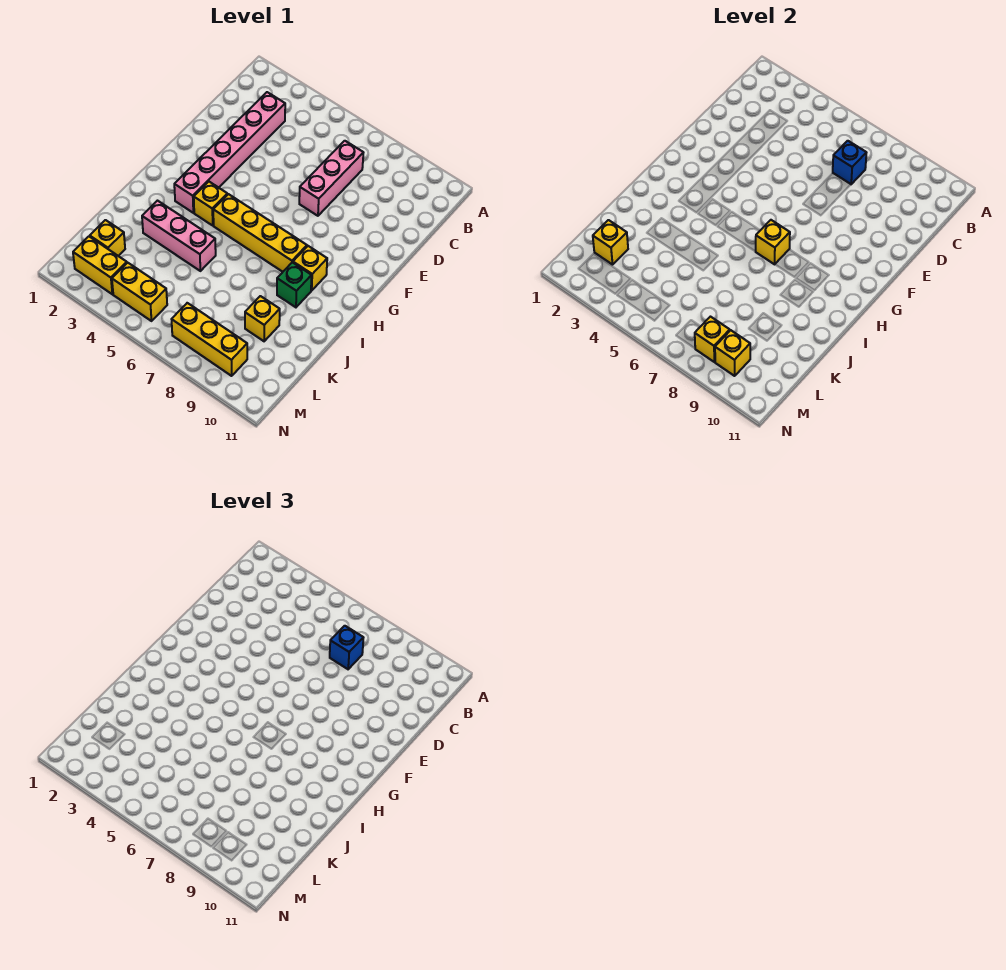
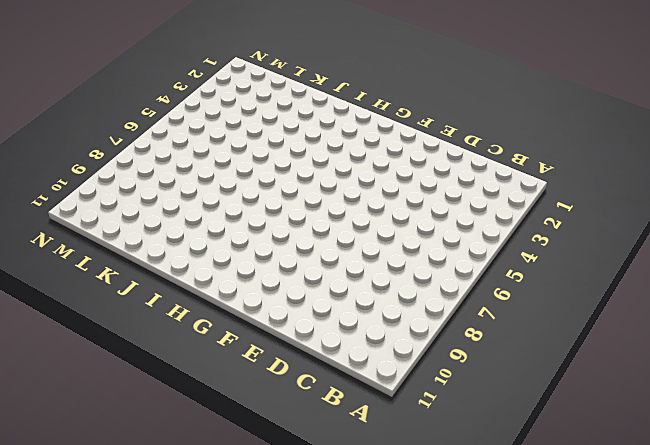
none -> pink 1x6 brick [174,92,285,213]
none -> pink 1x3 brick [299,141,363,216]
none -> yellow 1x1 brick [194,182,227,225]

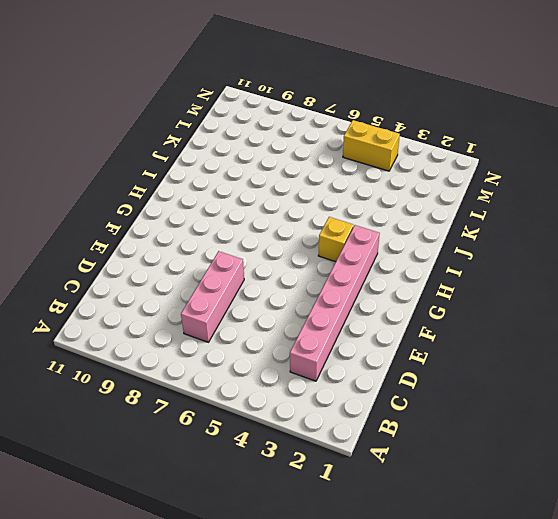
none -> yellow 1x4 brick [213,194,307,272]
none -> yellow 1x1 brick [293,246,327,291]
none -> green 1x1 brick [277,262,312,307]

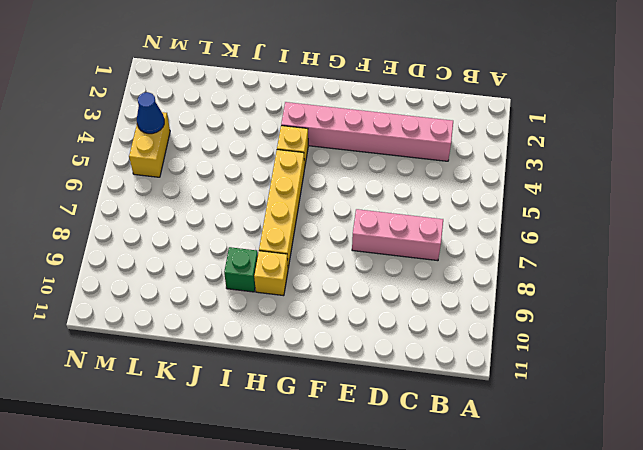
blue 1x1 cone [137,92,164,134] -> none
none -> pink 1x3 brick [142,201,216,271]
none -> yellow 1x1 brick [245,296,280,341]
none -> yellow 1x1 brick [90,220,125,256]

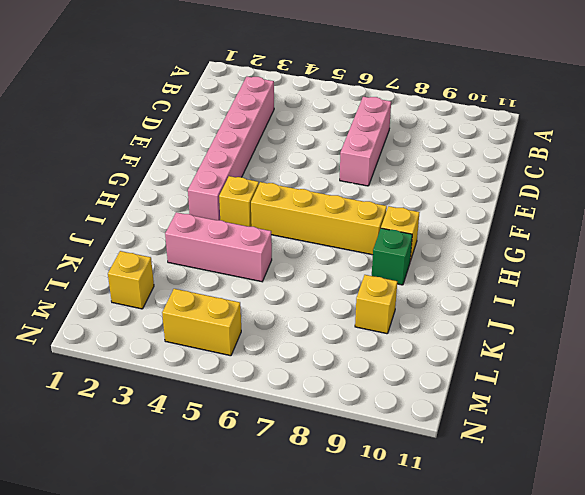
none -> yellow 1x2 brick [73,236,127,294]
none -> yellow 1x3 brick [172,303,247,376]
none -> blue 1x1 brick [833,141,866,184]

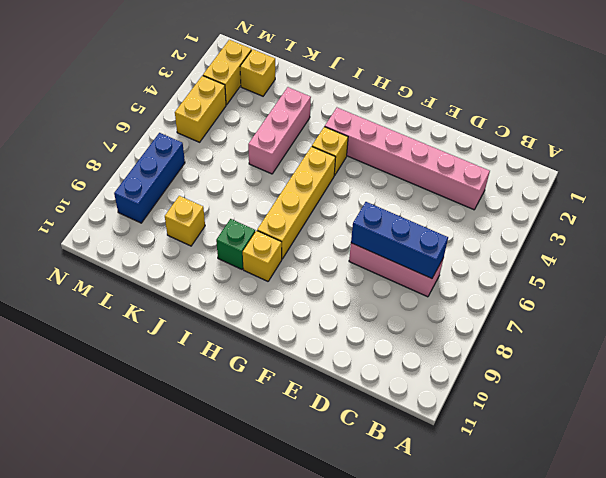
blue 1x3 brick [351,202,448,279] -> blue 1x1 brick [833,141,866,184]
blue 1x3 brick [114,133,185,223] -> yellow 1x3 brick [172,303,247,376]
none -> yellow 1x1 brick [755,220,790,264]
none -> yellow 1x1 brick [593,220,628,265]
none -> yellow 1x1 brick [695,317,730,362]

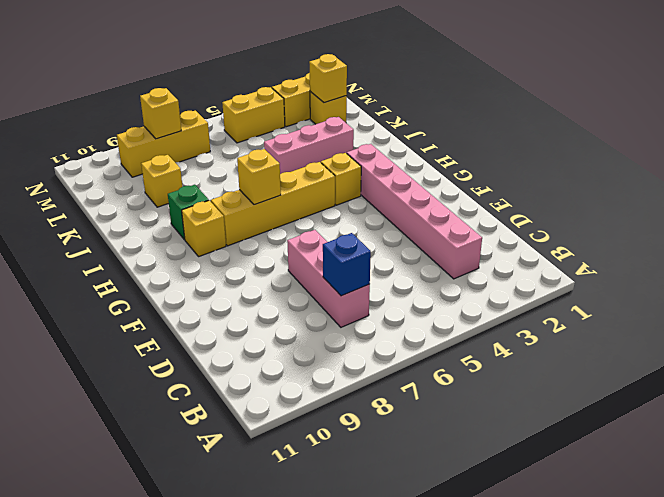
none -> yellow 1x1 brick [715,330,750,376]
none -> blue 1x1 brick [330,626,363,669]

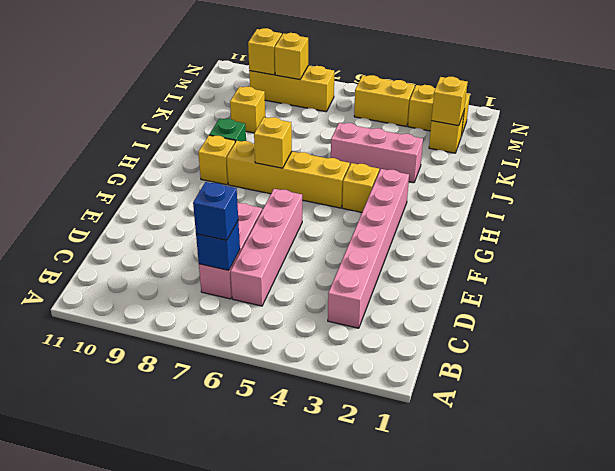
pink 1x4 brick [230,189,302,306] -> none

